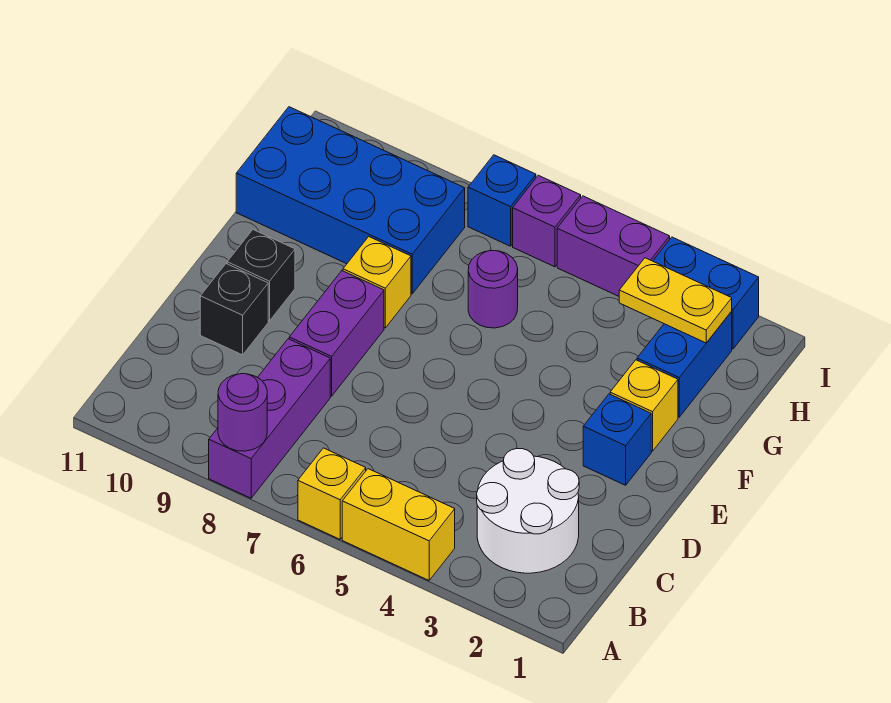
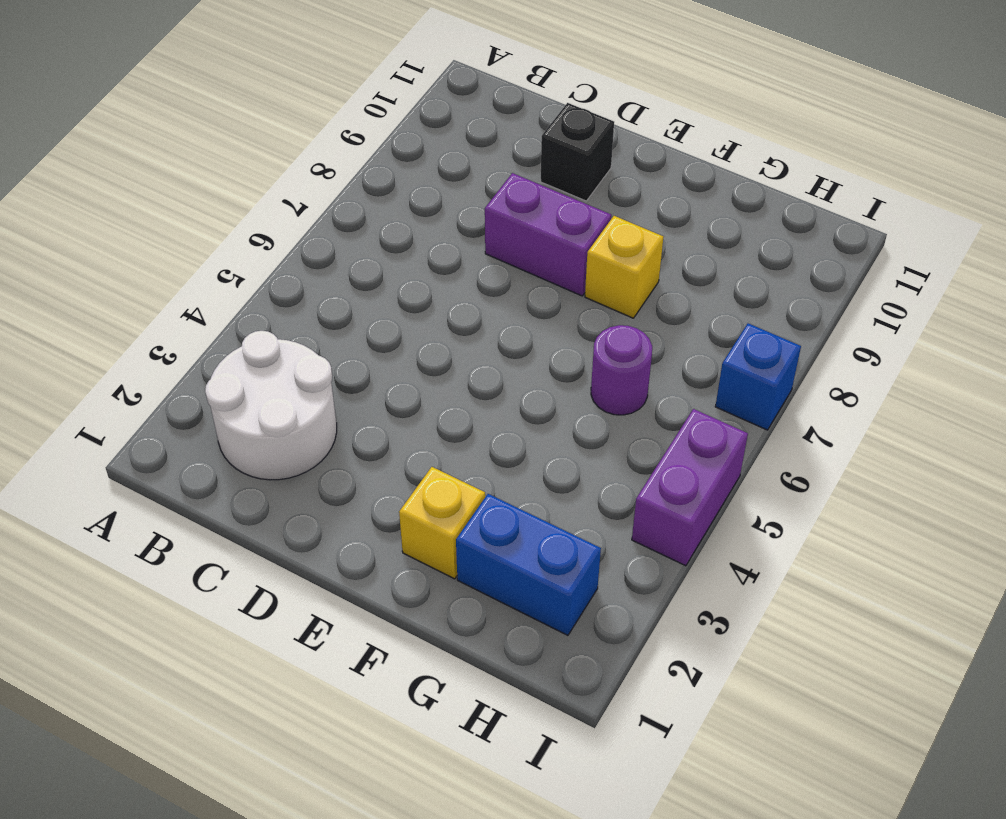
none -> yellow 1x2 brick [342,469,455,580]
none -> yellow 1x1 brick [298,448,366,539]
none -> purple 1x3 brick [209,339,330,498]

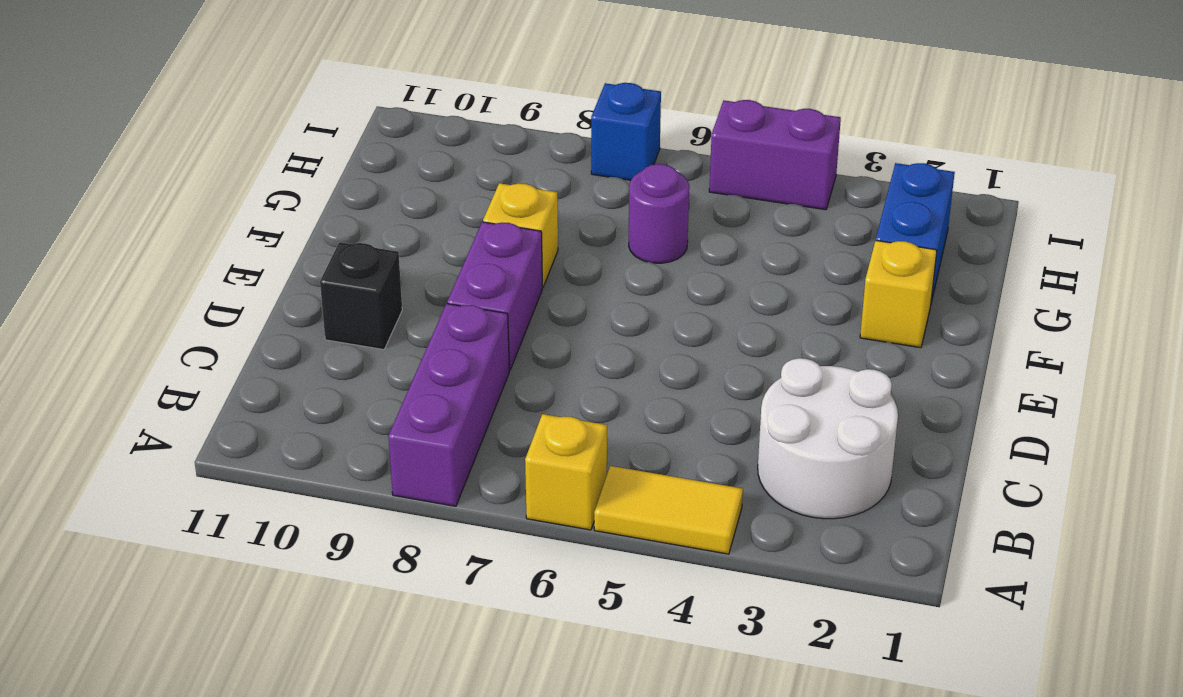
yellow 1x2 tile [594,466,743,554] -> yellow 1x2 brick [342,469,455,580]
none -> blue 1x1 brick [583,394,651,485]
none -> black 1x1 brick [227,230,295,321]
none -> blue 2x4 brick [236,107,465,294]

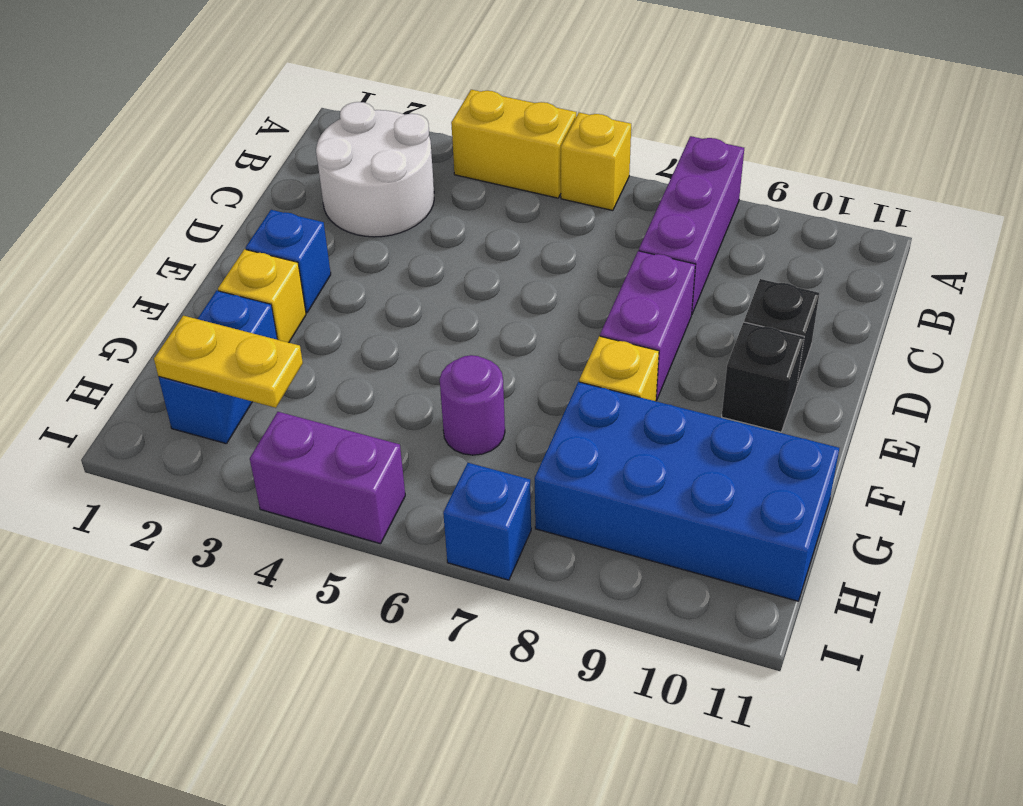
none -> blue 1x2 brick [653,237,759,349]
none -> purple 1x1 brick [513,175,581,267]
none -> purple 1x1 round brick [218,374,267,451]

